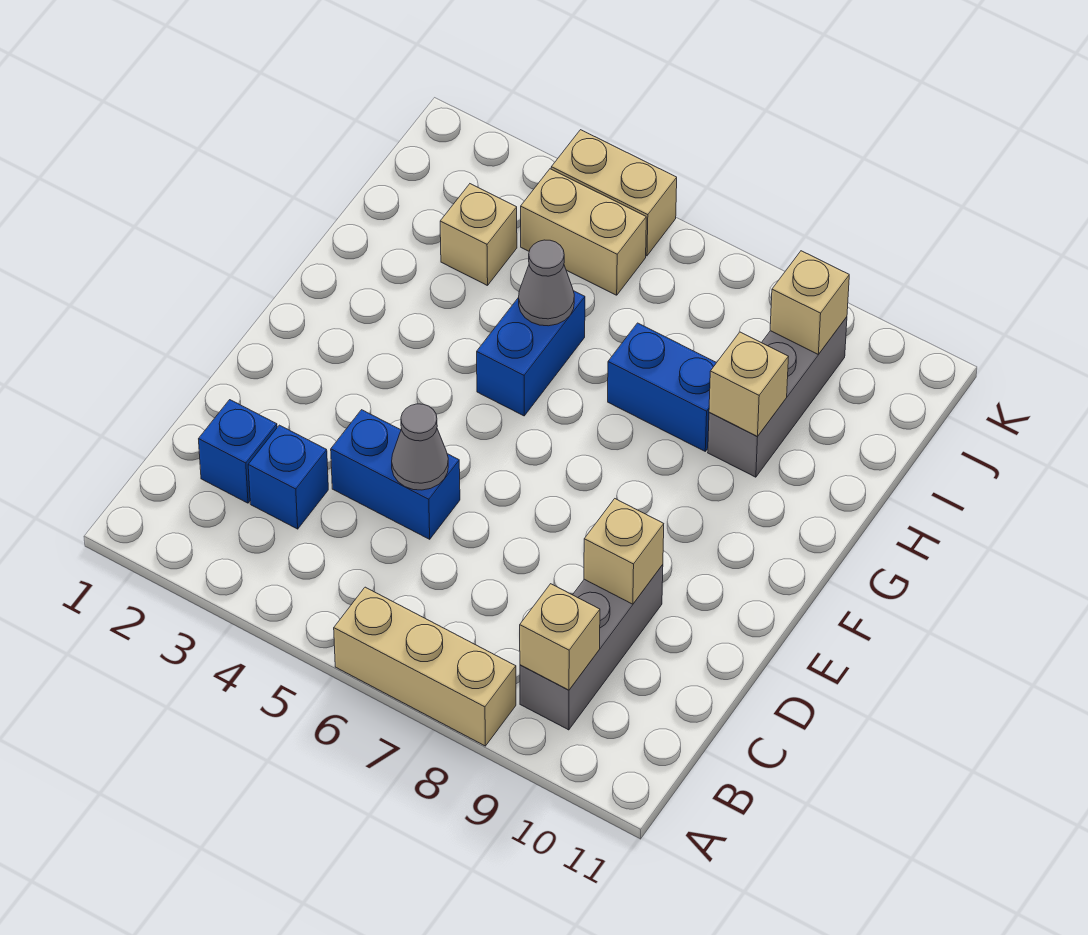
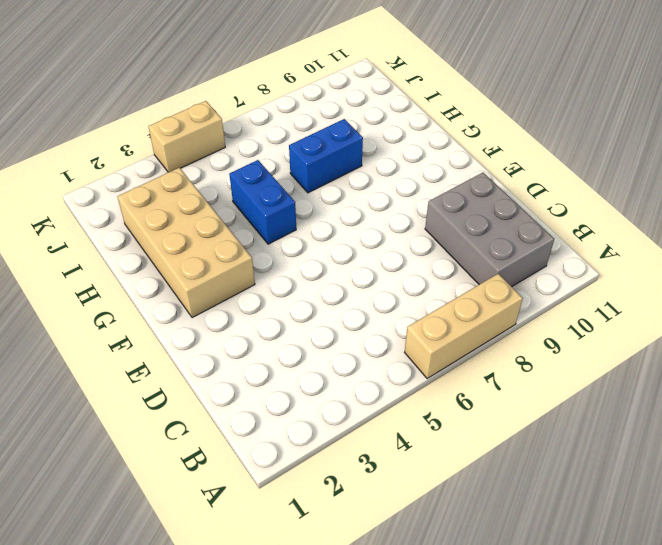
grey 2x3 brick [425,173,554,287] -> grey 1x3 brick [520,565,663,730]
tan 2x4 brick [118,168,255,318] -> tan 1x1 brick [440,184,517,286]
none -> blue 1x1 brick [199,400,277,503]
none -> blue 1x1 brick [248,425,328,529]
none -> blue 1x2 brick [331,410,460,539]

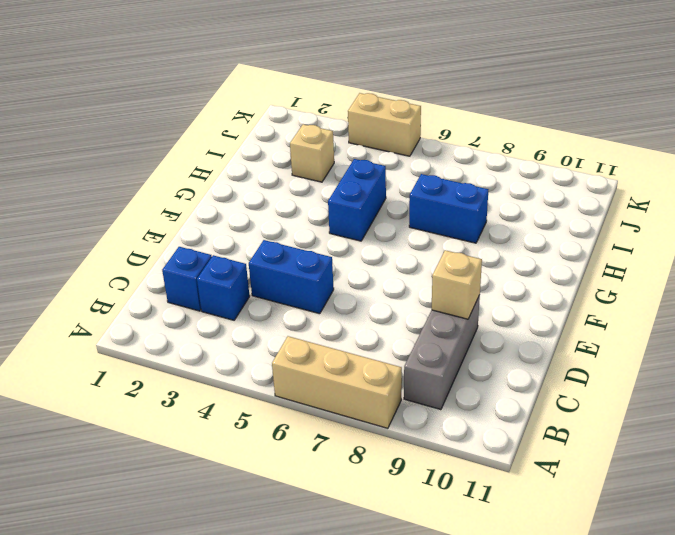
none -> grey 1x3 brick [708,317,847,477]
none -> tan 1x2 brick [521,169,646,295]
none -> tan 1x1 brick [520,584,600,690]

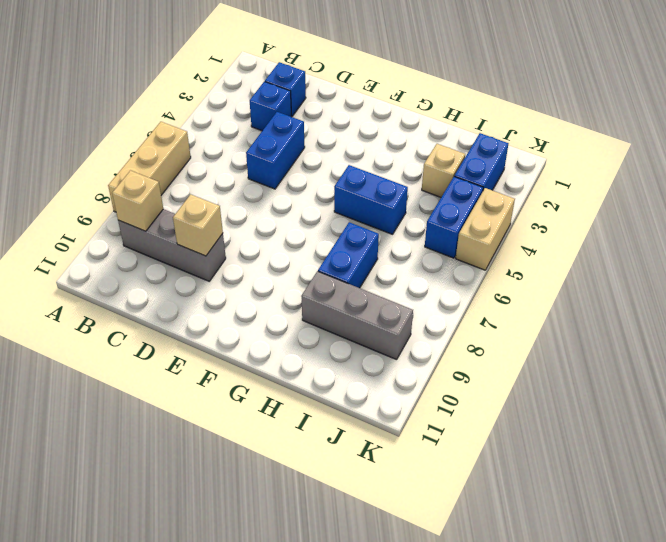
blue 1x2 brick [454,133,508,190] -> none
blue 1x2 brick [425,177,483,258] -> tan 1x2 brick [521,169,646,295]
none -> grey 1x1 cone [392,404,448,490]
none -> grey 1x1 cone [519,240,574,326]
none -> tan 1x1 brick [709,332,788,436]

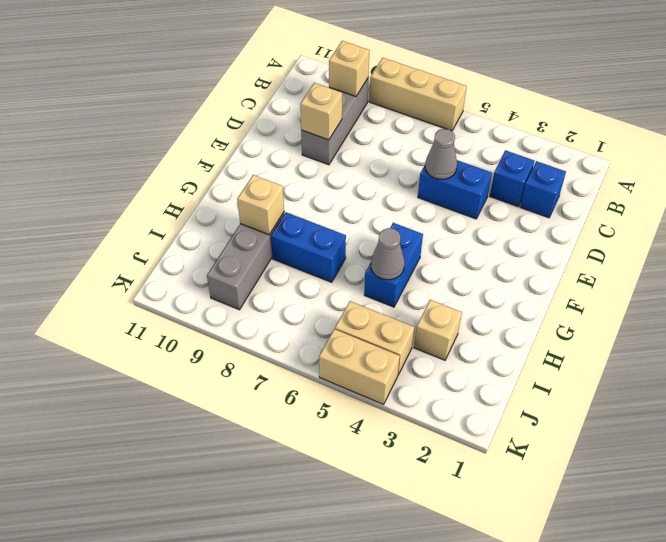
none -> tan 1x1 brick [770,251,849,354]

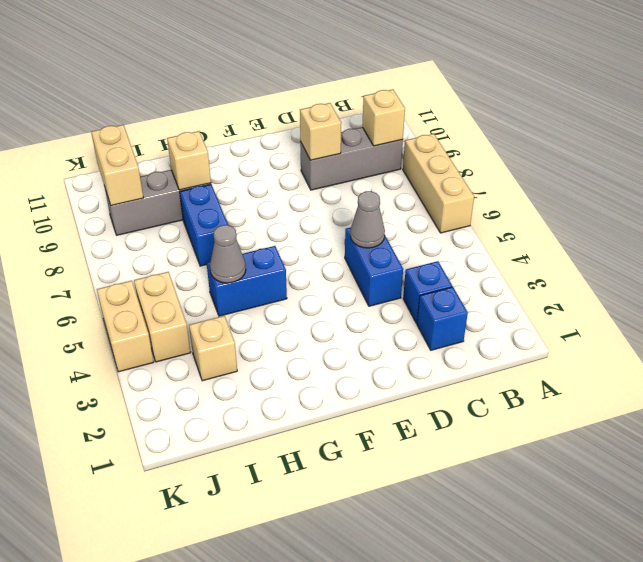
tan 1x2 brick [91,125,143,205] -> tan 1x1 brick [770,251,849,354]

